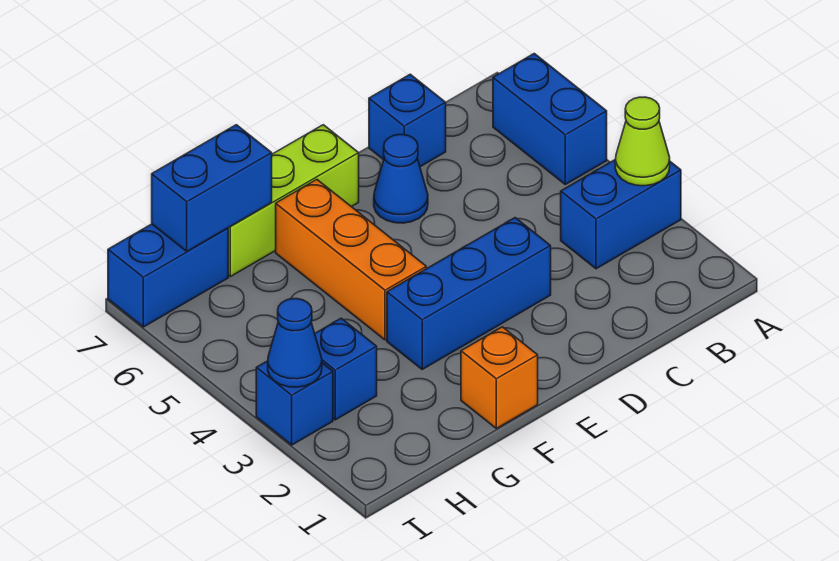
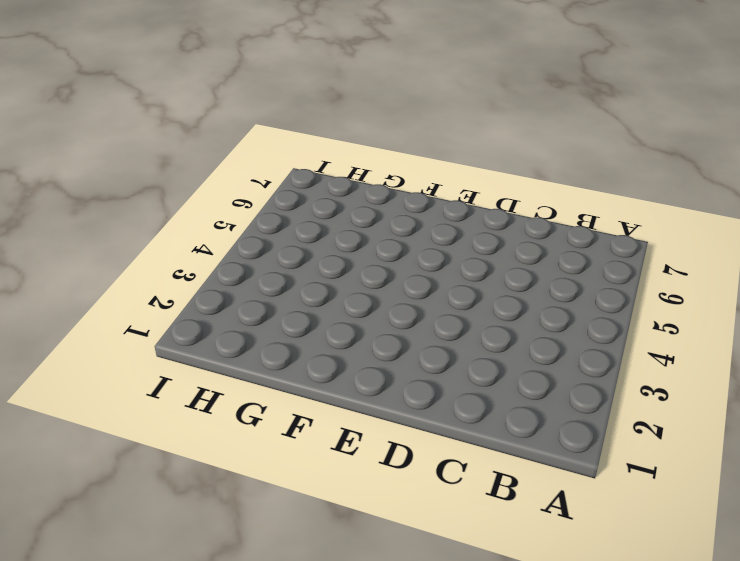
none -> blue 1x2 brick [561,159,681,269]
none -> blue 1x2 brick [493,54,607,184]
none -> blue 1x1 brick [369,74,446,167]

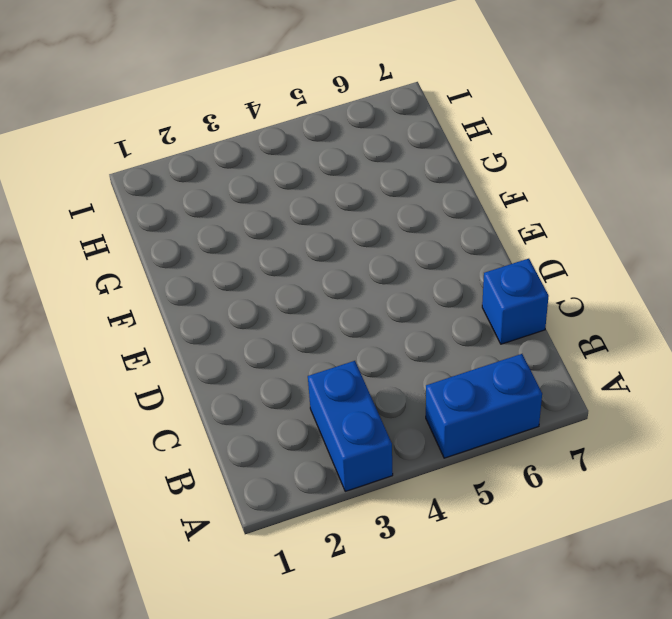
none -> blue 1x3 brick [387,218,551,369]
none -> blue 1x1 cone [374,135,428,223]
none -> lime 1x3 brick [228,125,359,277]

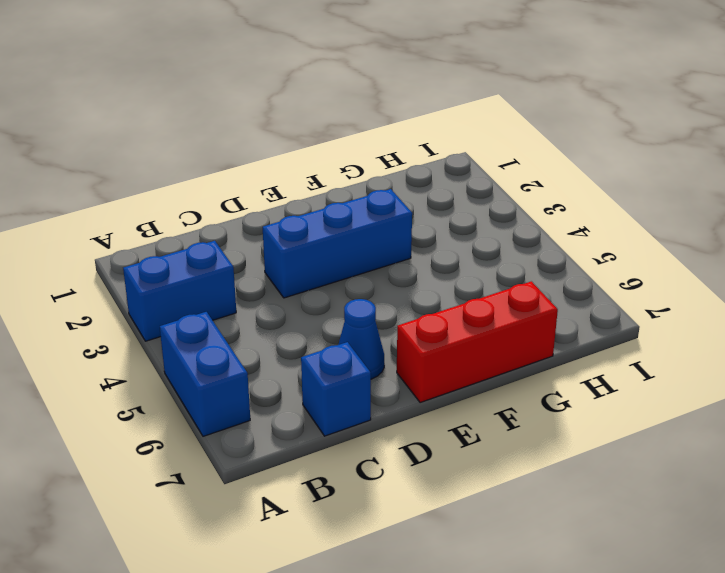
red 1x3 brick [397,281,558,403] -> lime 1x3 brick [228,125,359,277]
none -> orange 1x1 brick [461,327,538,428]
none -> orange 1x3 brick [276,180,426,340]
none -> blue 1x1 brick [315,318,377,420]

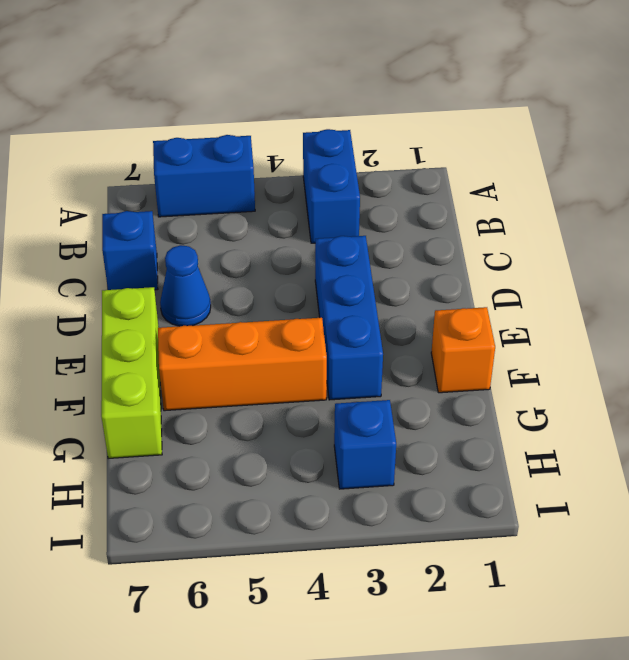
none -> blue 1x2 brick [108,224,228,327]
none -> blue 1x1 brick [256,361,333,445]
none -> lime 1x1 cone [615,97,670,186]

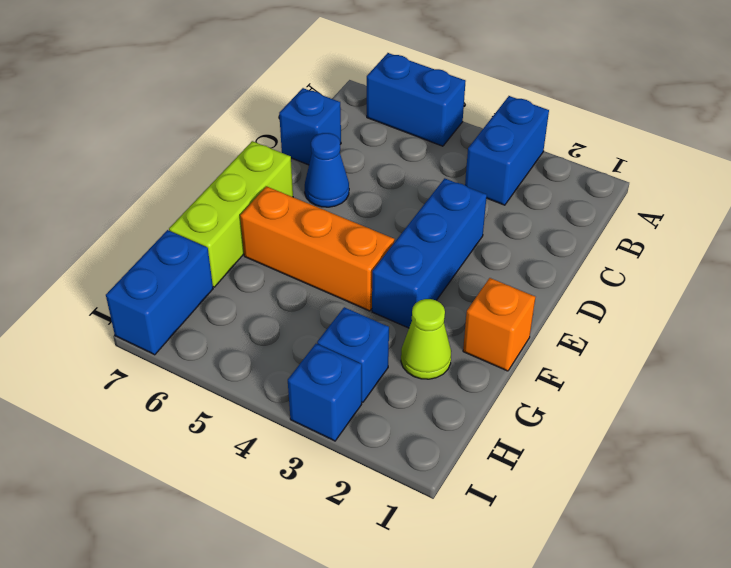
lime 1x1 cone [401,299,451,379] -> lime 1x1 cone moved to [615,97,670,186]
none -> blue 1x2 brick [152,125,272,251]
none -> blue 1x1 cone [268,299,322,387]

